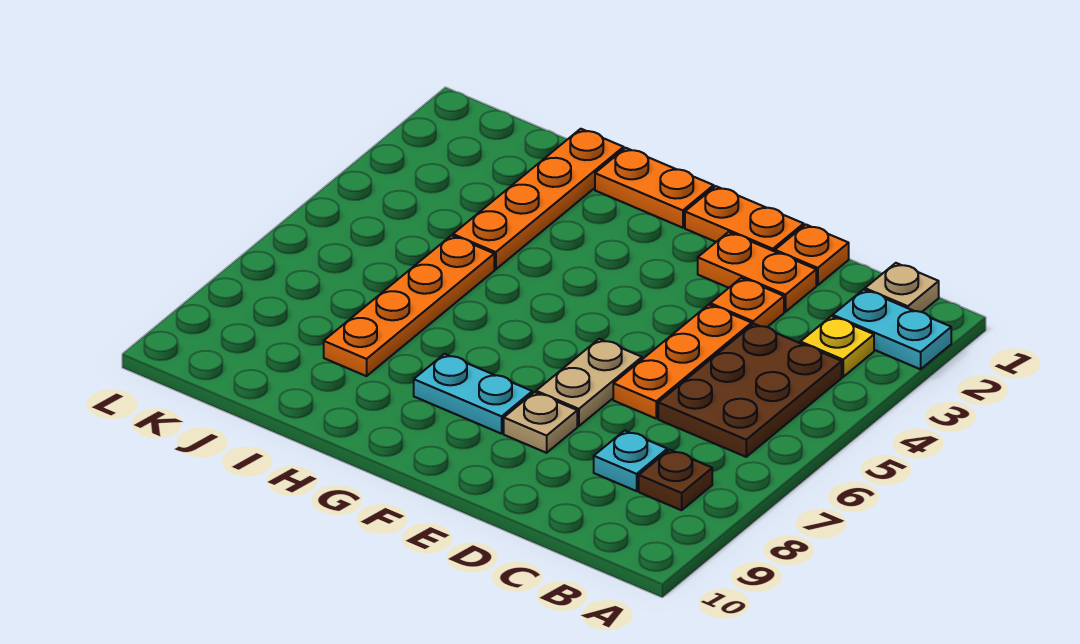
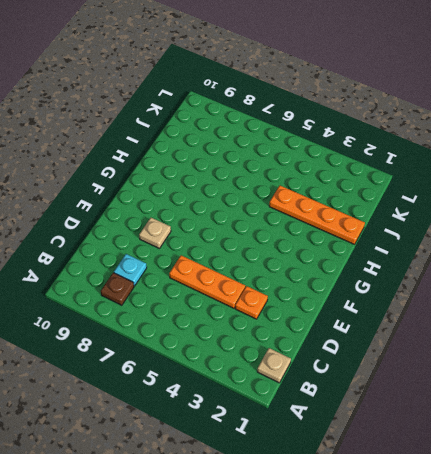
none -> cyan 1x2 plate [833,290,951,369]
none -> yellow 1x1 plate [800,316,874,377]
none -> brown 2x3 plate [658,324,842,457]

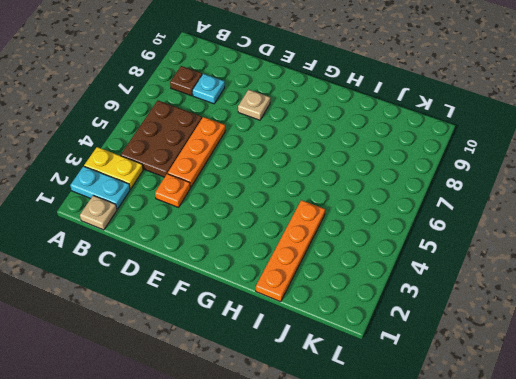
yellow 1x2 plate [84,147,143,189] -> yellow 1x1 plate [800,316,874,377]
none -> orange 1x1 plate [775,225,849,285]
none -> orange 1x2 plate [698,232,816,312]
none -> orange 1x2 plate [685,186,804,252]

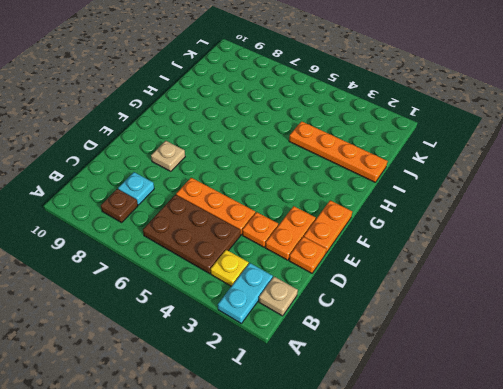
none -> tan 1x2 plate [536,339,642,426]
none -> cyan 1x2 plate [414,354,532,434]
none -> orange 1x2 plate [595,148,714,228]

